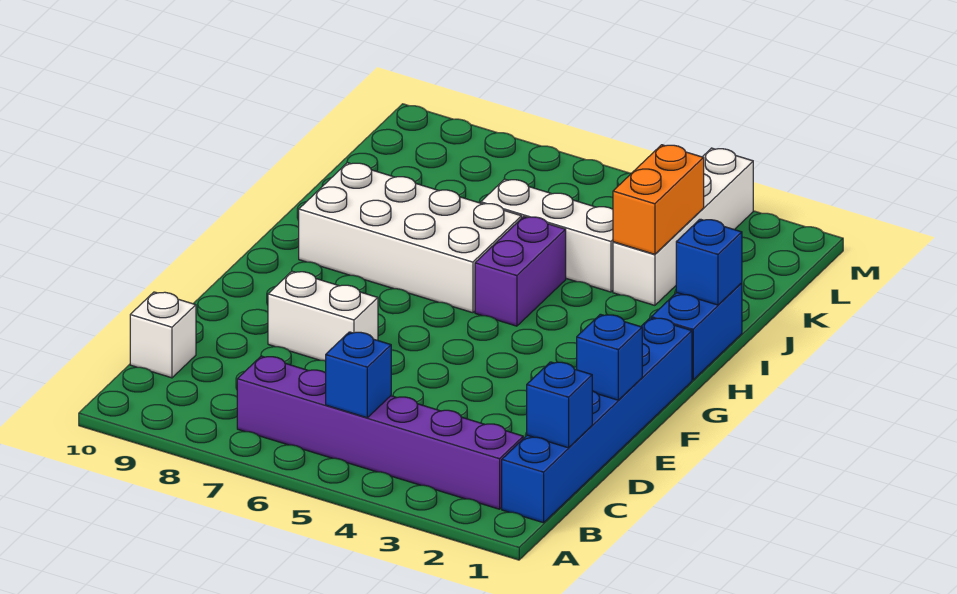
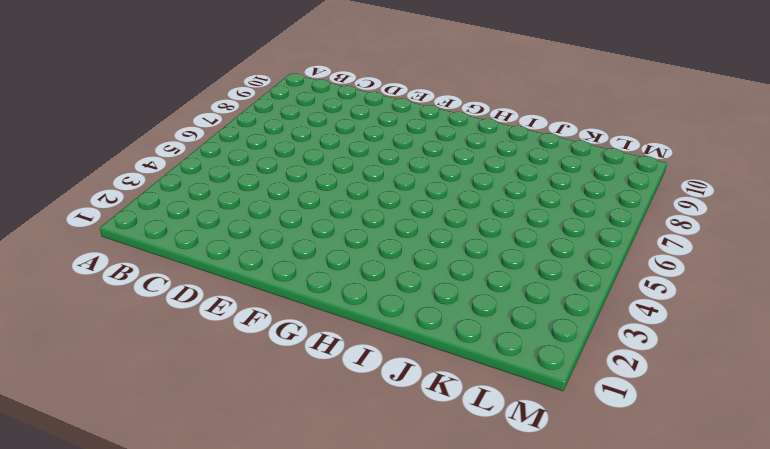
none -> blue 1x6 brick [502,318,692,523]
none -> purple 1x6 brick [237,356,523,509]
none -> white 1x1 brick [130,292,196,378]

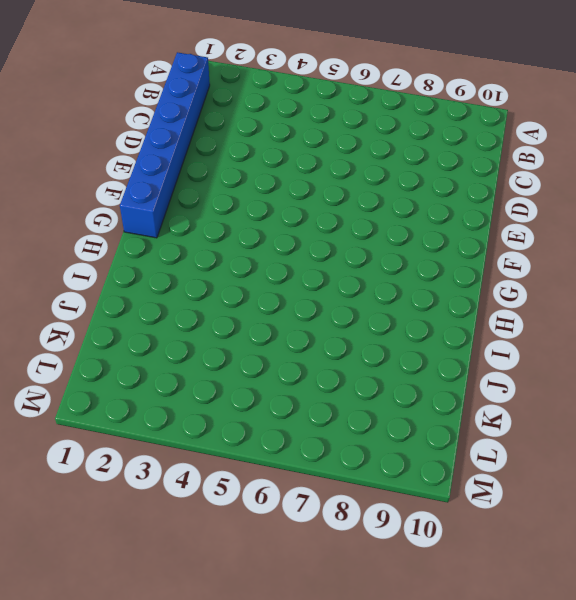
none -> purple 1x6 brick [237,356,523,509]
none -> white 1x1 brick [130,292,196,378]
none -> white 1x2 brick [268,271,378,361]

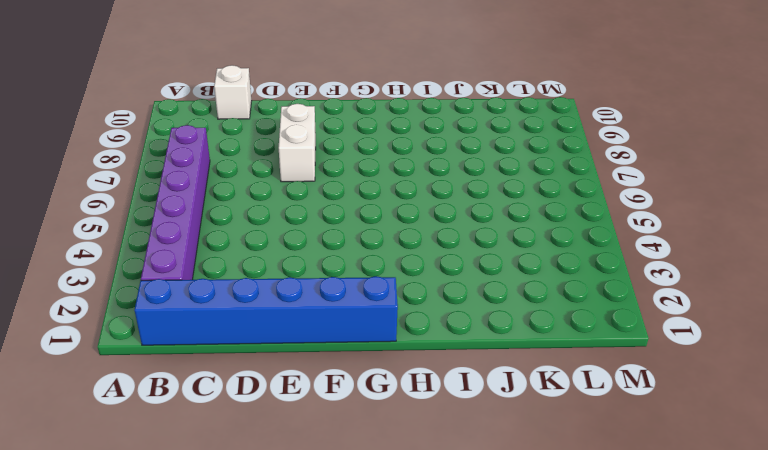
none -> blue 1x2 brick [651,283,742,380]
none -> purple 1x2 brick [475,217,566,326]
none -> white 2x4 brick [299,163,522,313]

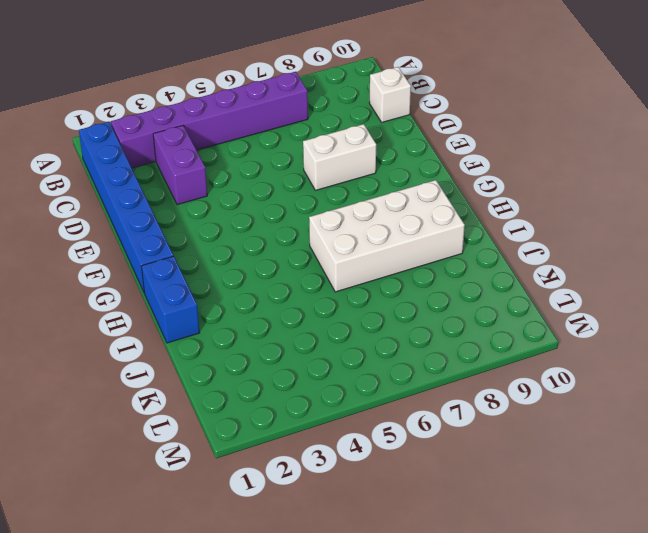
purple 1x2 brick [153,126,207,205] -> purple 1x2 brick moved to [475,217,566,326]
none -> white 1x4 brick [613,148,753,305]
none -> white 1x3 brick [481,179,613,292]
none -> blue 1x1 brick [326,332,391,418]

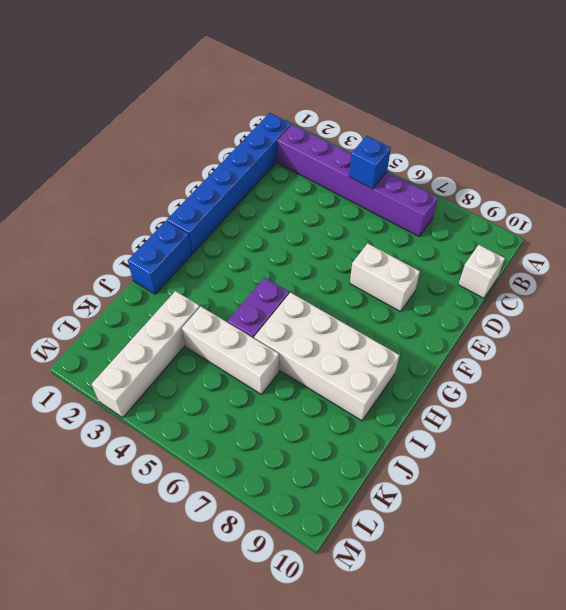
none -> blue 1x1 brick [527,362,592,448]
none -> blue 1x1 brick [577,314,642,400]
none -> blue 1x1 brick [676,219,742,305]

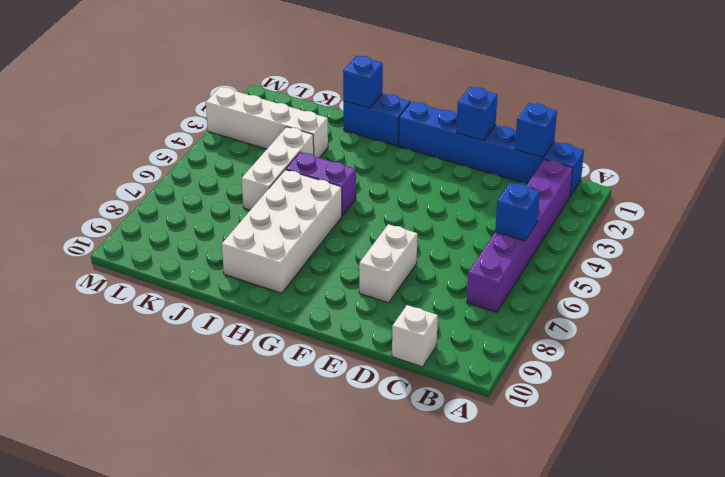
none -> orange 1x2 brick [613,145,704,254]

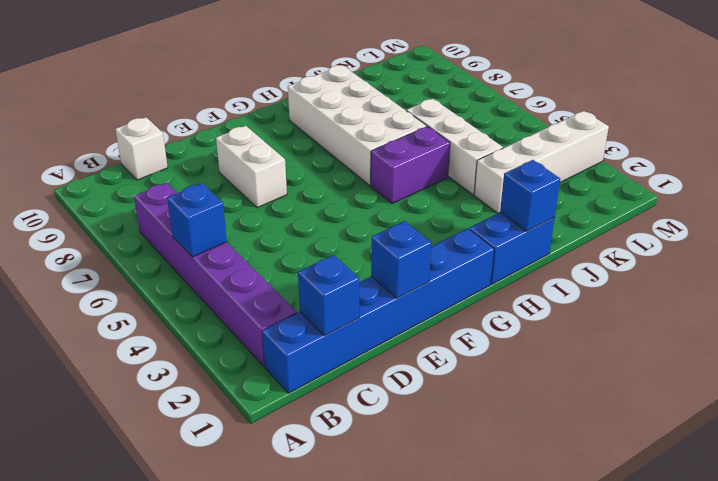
none -> orange 1x2 brick [613,145,704,254]

